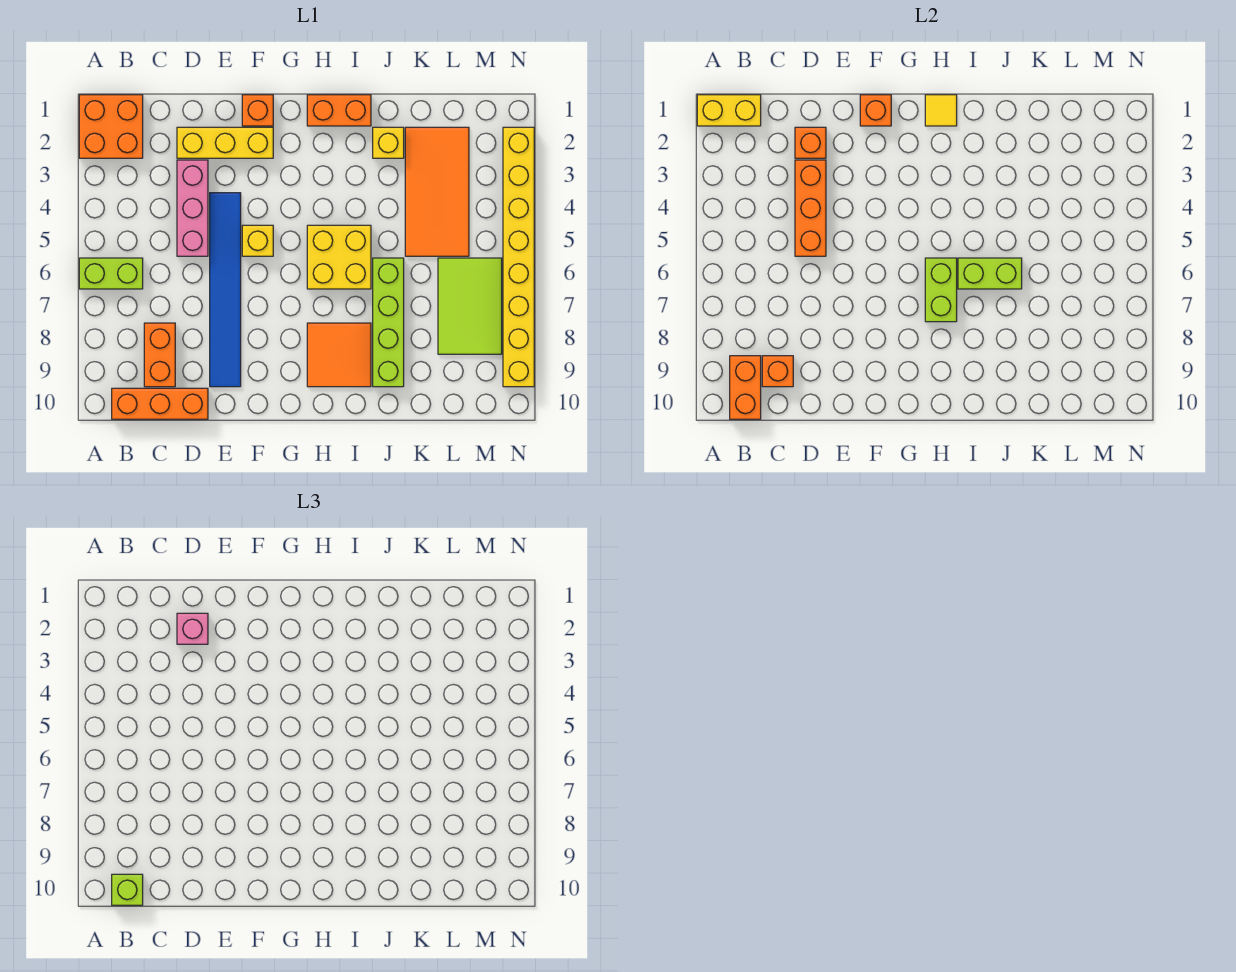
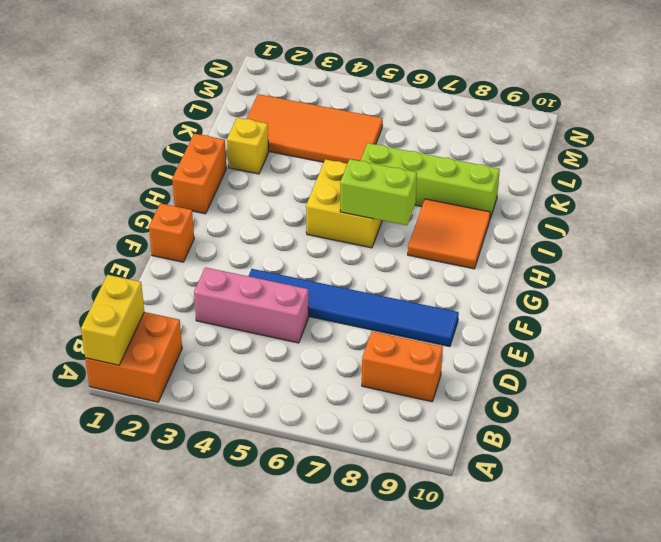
none -> lime 1x2 brick [79,258,143,289]
none -> orange 1x3 brick [112,388,208,419]
none -> yellow 1x3 brick [177,127,273,158]

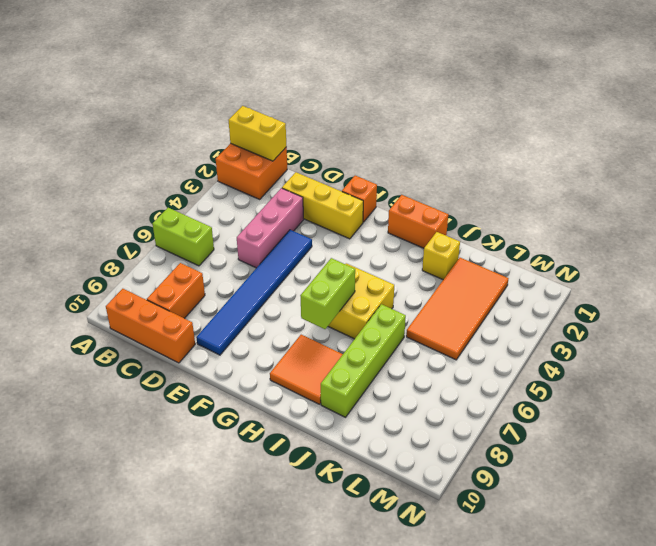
none -> yellow 1x1 brick [242,225,273,256]
none -> lime 2x3 tile [438,258,502,354]
none -> yellow 1x8 brick [503,127,534,387]

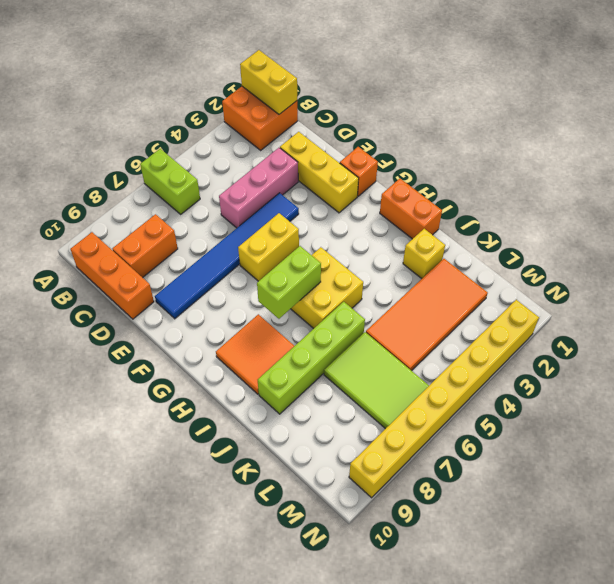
yellow 1x2 brick [238,213,299,281] -> yellow 1x1 brick [242,225,273,256]
lime 2x3 tile [324,332,429,429] -> lime 2x3 tile turned to [438,258,502,354]
none -> orange 1x2 brick [730,356,761,419]
none -> orange 1x1 brick [762,356,793,387]
none -> orange 1x1 brick [795,127,826,158]

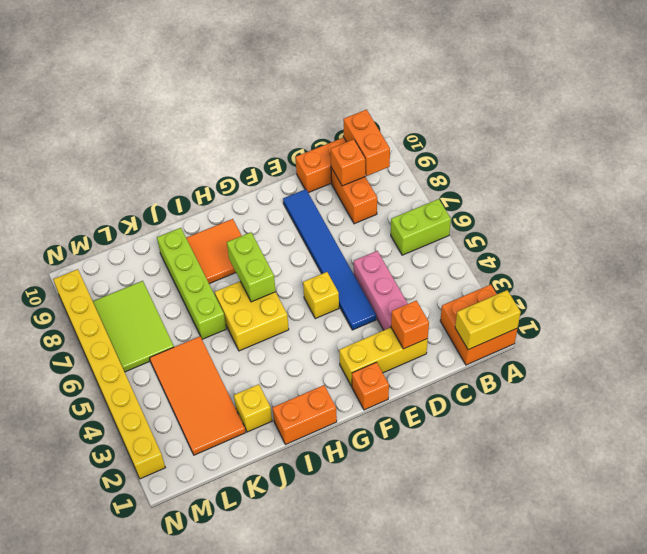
none -> orange 1x3 brick [795,160,826,256]
none -> orange 1x1 brick [860,95,891,126]
none -> yellow 1x1 tile [925,95,957,126]

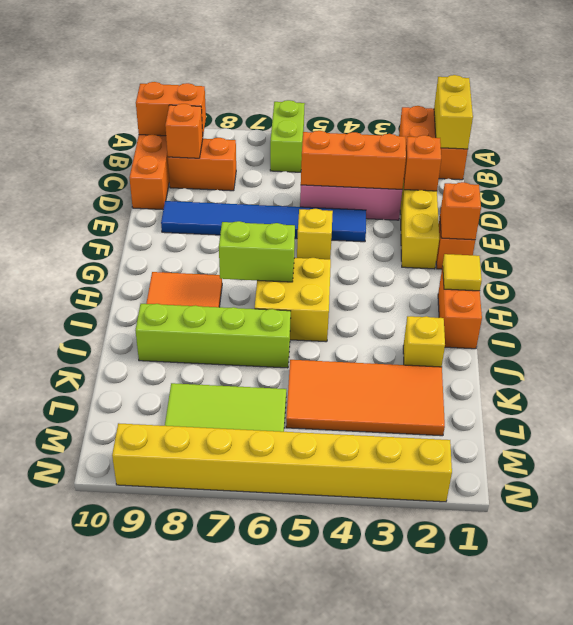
none -> lime 1x2 brick [958,258,1022,289]
none -> lime 1x1 brick [112,874,143,905]
none -> pink 1x1 brick [177,613,208,644]

